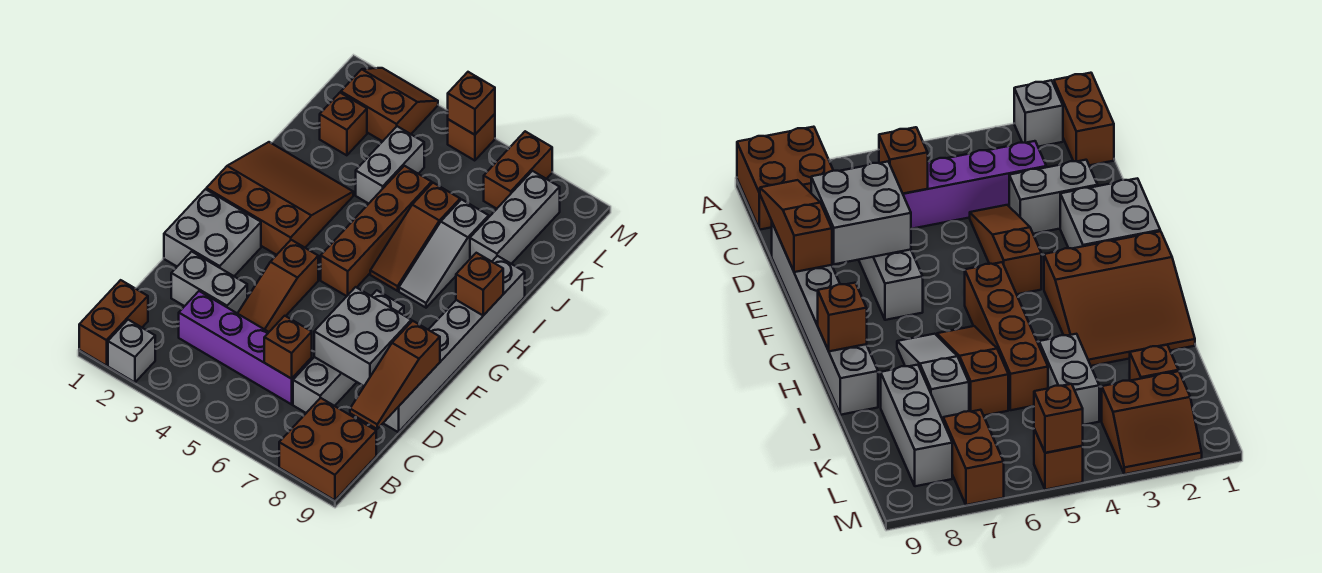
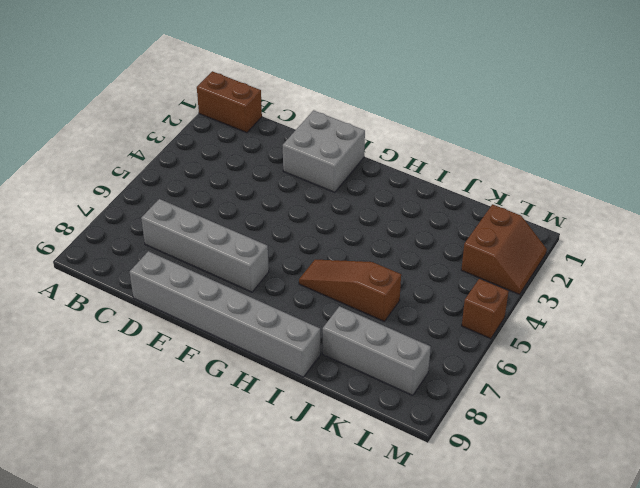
none -> grey 1x1 brick [108,320,155,382]
none -> brown 2x2 brick [279,398,376,500]
none -> purple 1x4 brick [179,291,312,404]

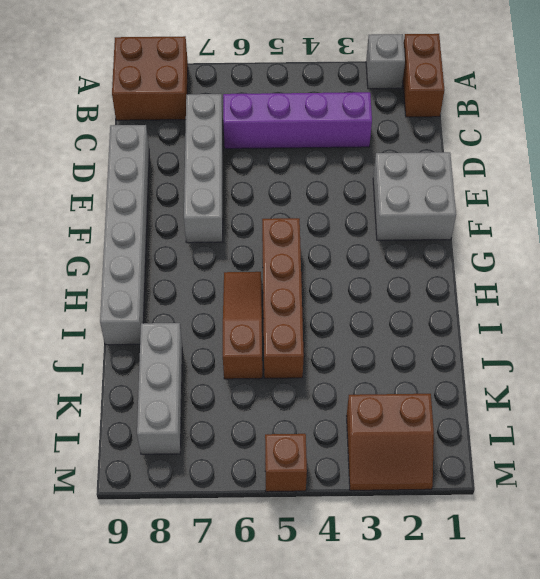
none -> grey 1x2 brick [171,251,247,313]
none -> brown 1x3 slope [238,240,318,332]
none -> brown 3x3 slope [206,142,353,255]

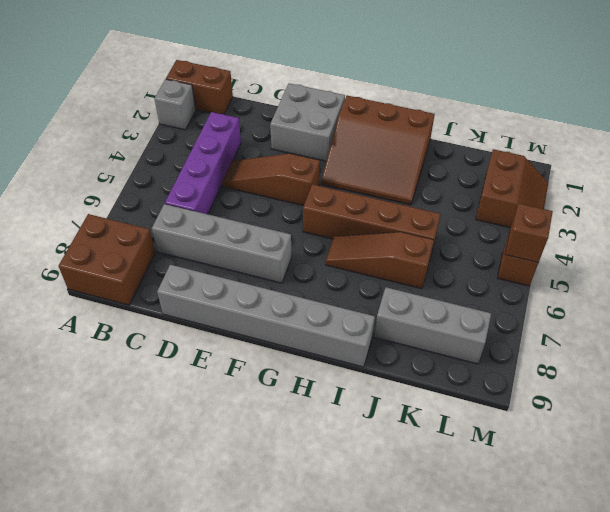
brown 3x3 slope [321,96,435,205] -> brown 3x3 slope turned to [206,142,353,255]
none -> grey 1x2 brick [171,251,247,313]
none -> grey 1x3 slope [399,200,489,308]
none -> grey 1x2 brick [356,126,424,204]

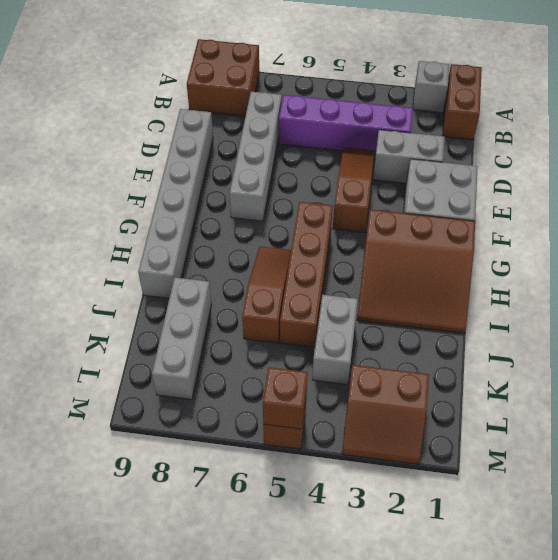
none -> grey 1x3 slope [399,200,489,308]
none -> brown 1x1 brick [320,93,367,155]
none -> brown 1x2 brick [484,131,552,209]

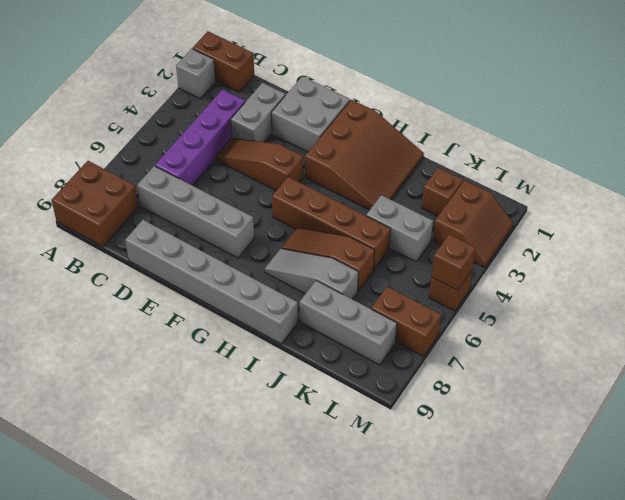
none -> brown 1x1 brick [264,316,312,379]
none -> brown 1x3 slope [350,321,440,429]
none -> grey 2x2 brick [314,287,411,386]

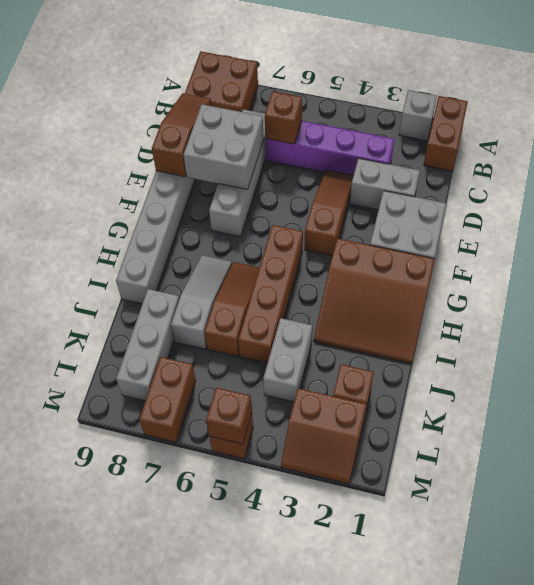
none -> brown 1x1 brick [456,253,503,315]

